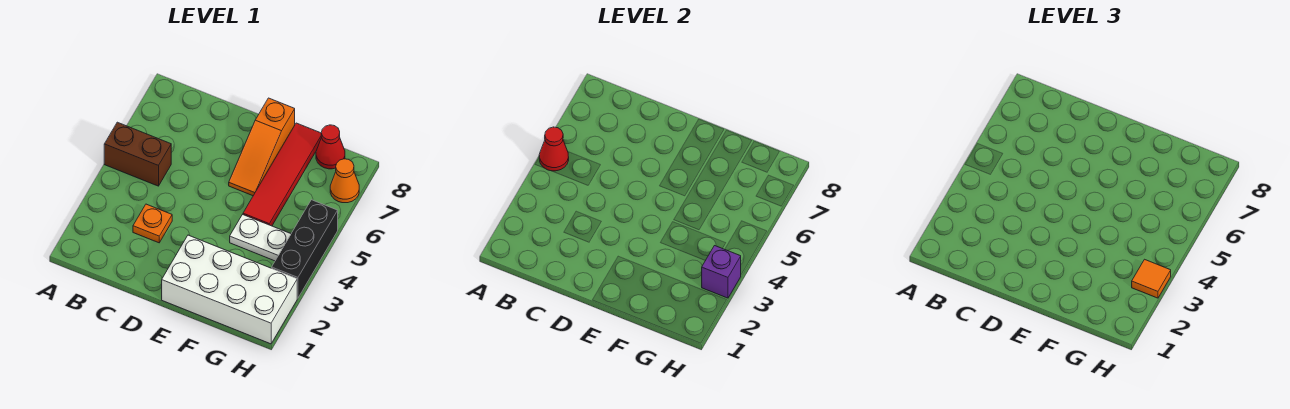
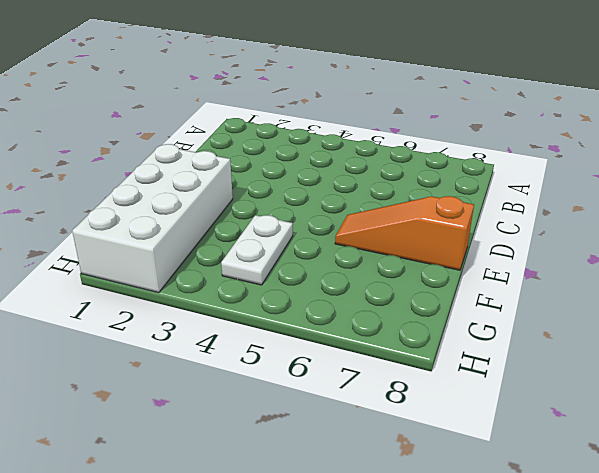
none -> brown 1x2 brick [104,122,171,186]
none -> orange 1x1 plate [133,204,172,243]
none -> red 1x4 tile [243,123,322,226]

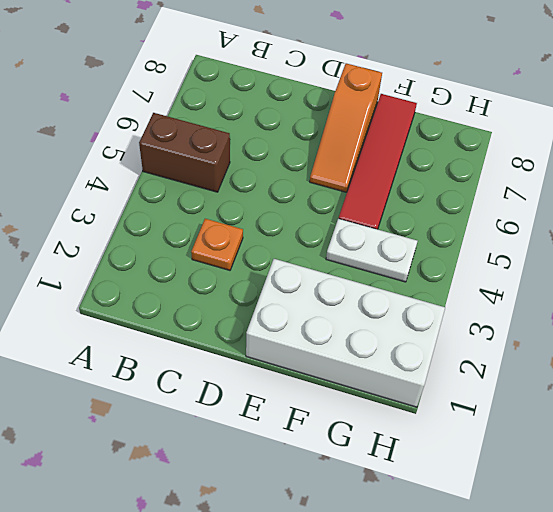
none -> red 1x1 cone [316,125,345,169]
none -> black 1x3 brick [272,200,338,298]
none -> orange 1x1 cone [330,159,359,203]

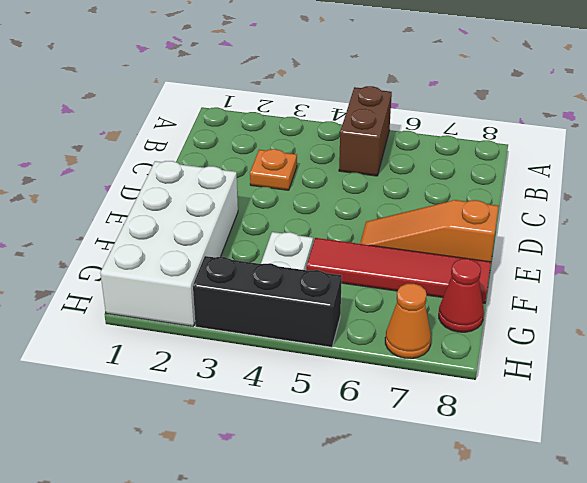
none -> red 1x1 cone [539,127,569,171]
none -> purple 1x1 brick [702,246,741,298]
none -> orange 1x1 tile [1132,259,1171,298]

